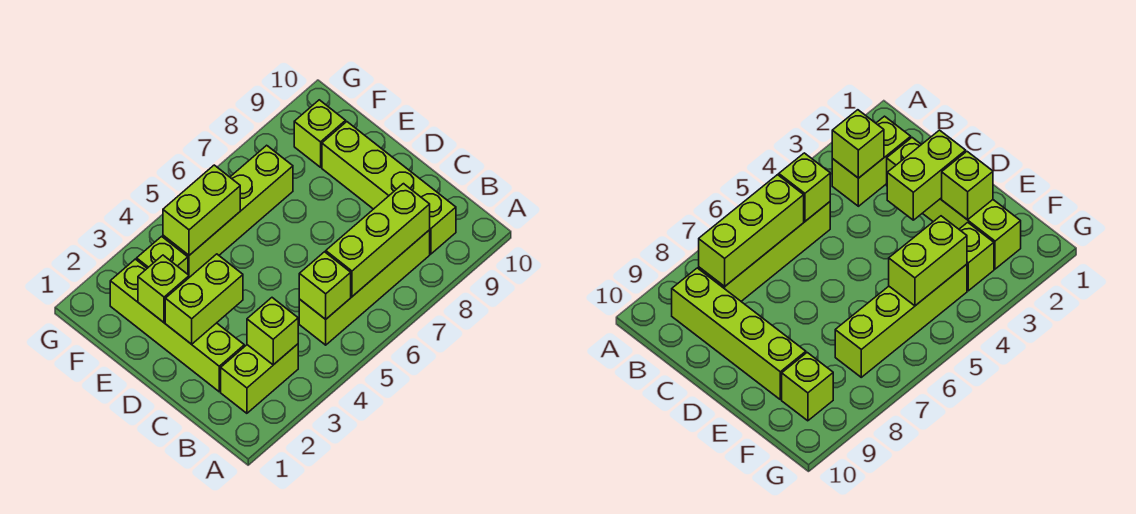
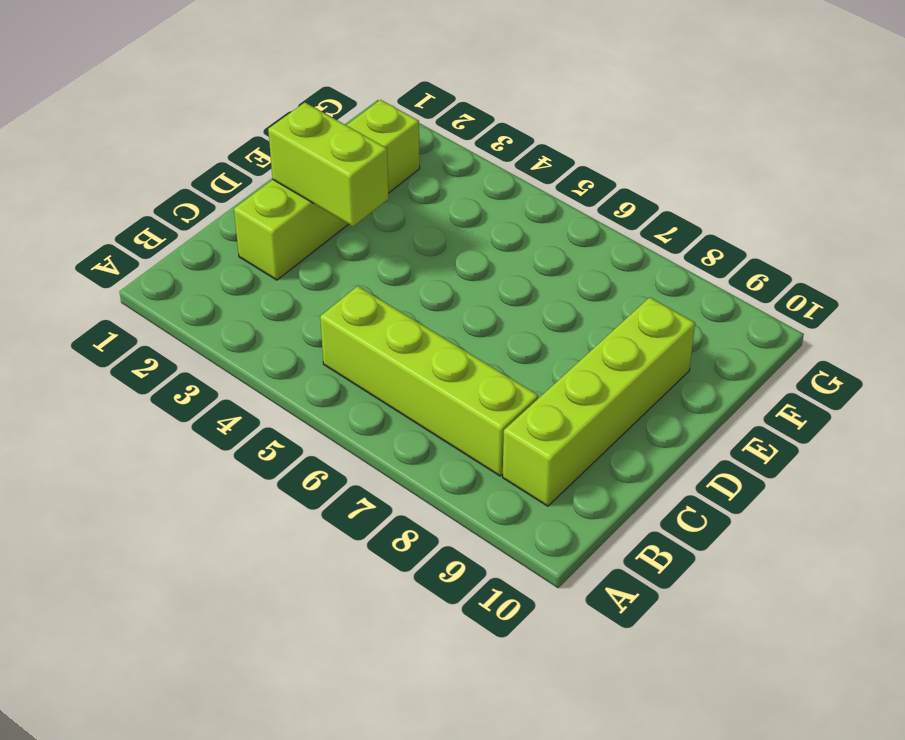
none -> lime 1x2 brick [221,344,298,413]
none -> lime 1x1 brick [137,236,188,274]
none -> lime 1x4 brick [163,145,293,277]

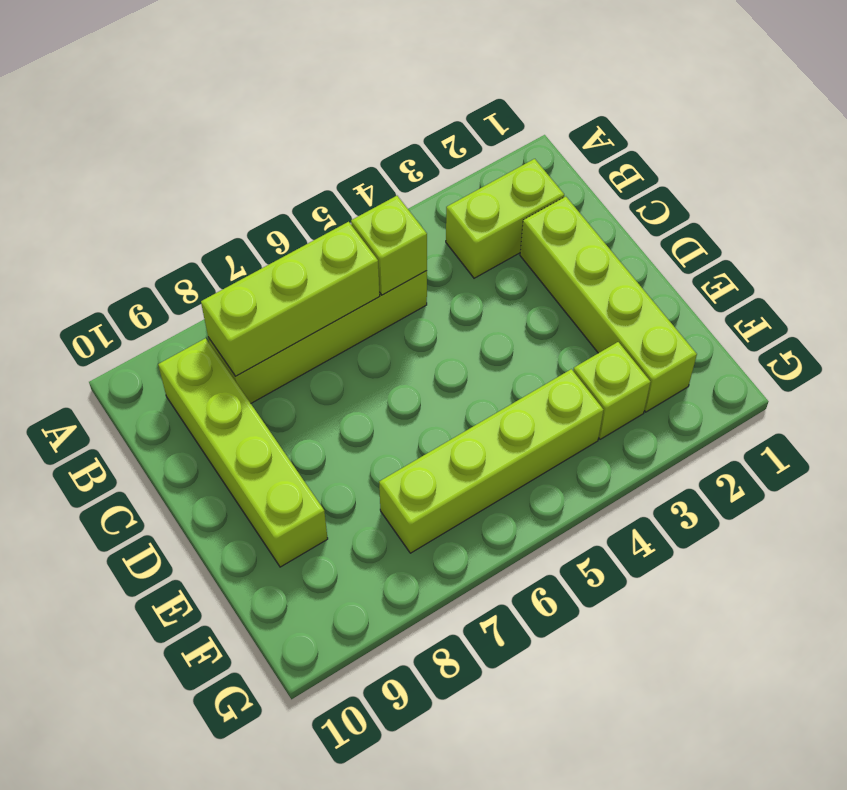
none -> lime 1x1 brick [294,100,346,167]
none -> lime 1x1 brick [247,298,298,365]
none -> lime 1x2 brick [165,254,243,344]

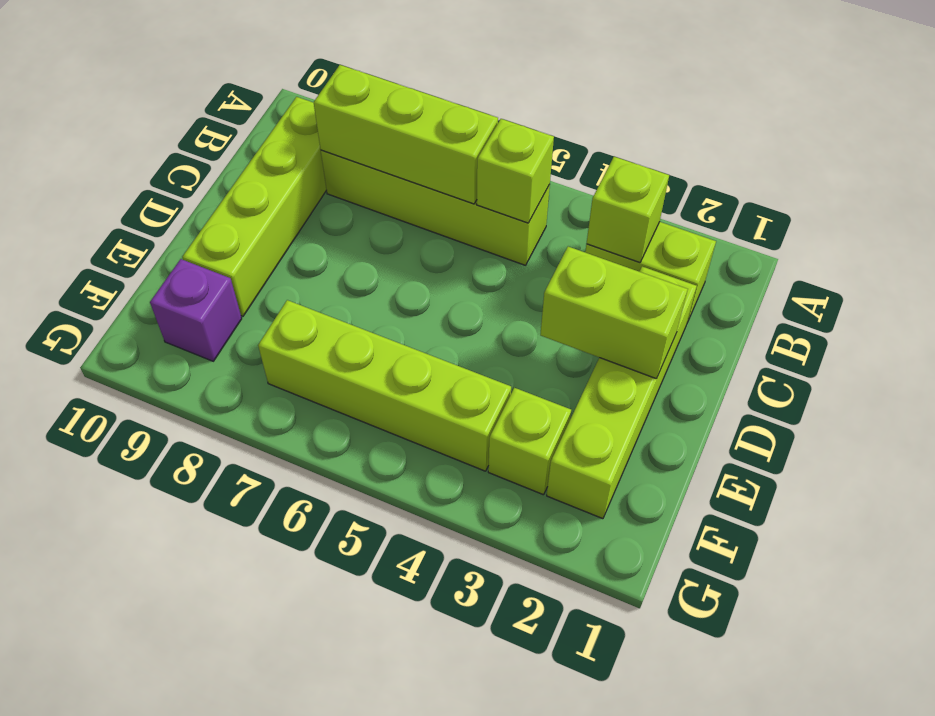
purple 1x1 brick [150,259,242,361] -> lime 1x1 brick [294,100,346,167]
none -> lime 1x1 brick [138,255,189,322]
none -> lime 1x2 brick [163,165,240,255]

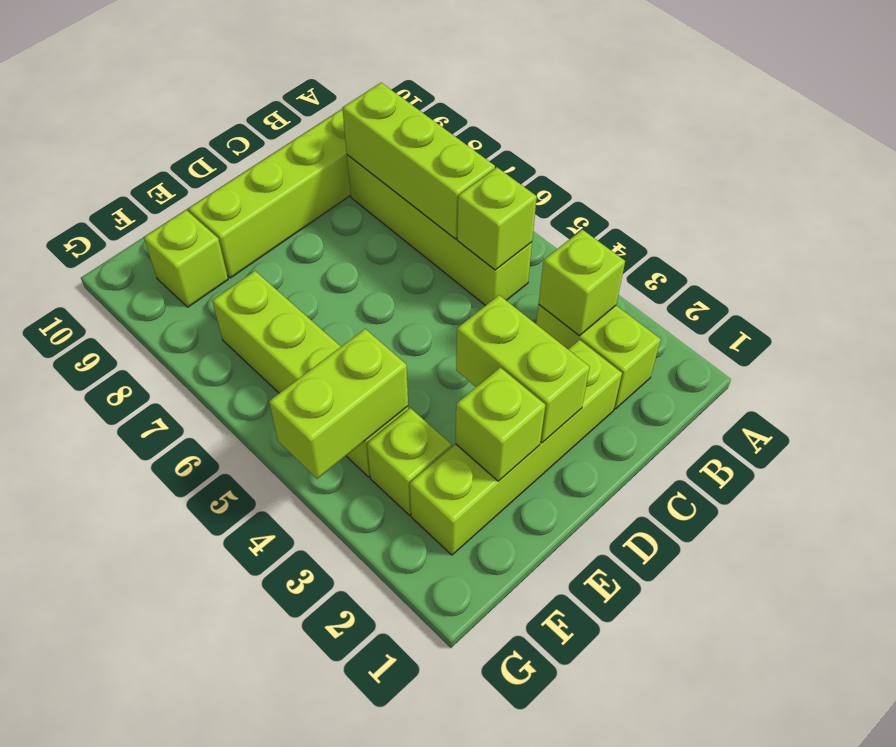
lime 1x2 brick [269,329,408,479] -> lime 1x2 brick turned to [163,165,240,255]

